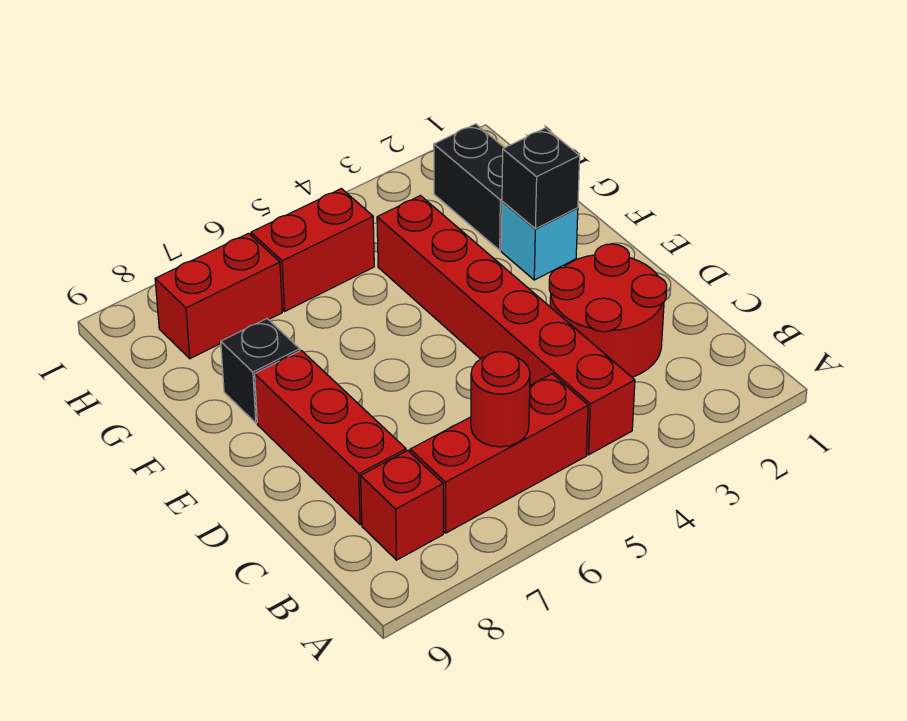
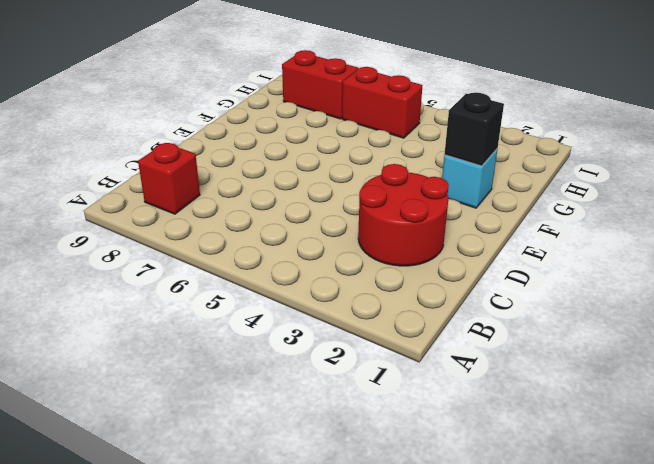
none -> red 1x6 brick [377,196,635,455]
none -> red 1x3 brick [410,374,588,533]
none -> red 1x3 brick [255,351,406,525]

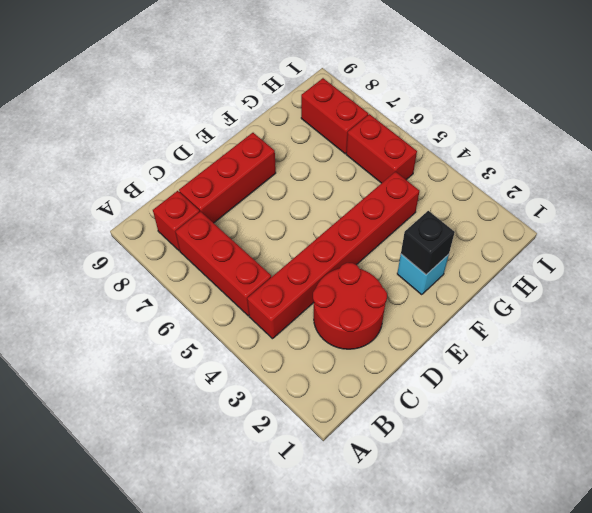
none -> black 1x1 brick [221,319,300,423]
none -> black 1x2 brick [434,124,505,250]
none -> red 1x1 round brick [471,352,530,447]

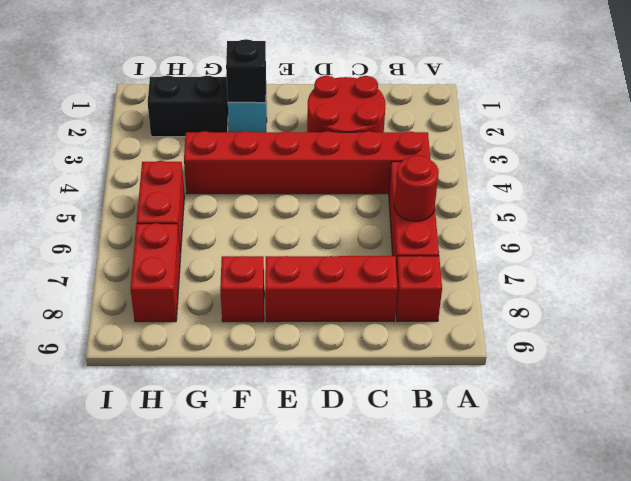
red 1x1 brick [220,256,264,322] -> black 1x1 brick [221,319,300,423]

